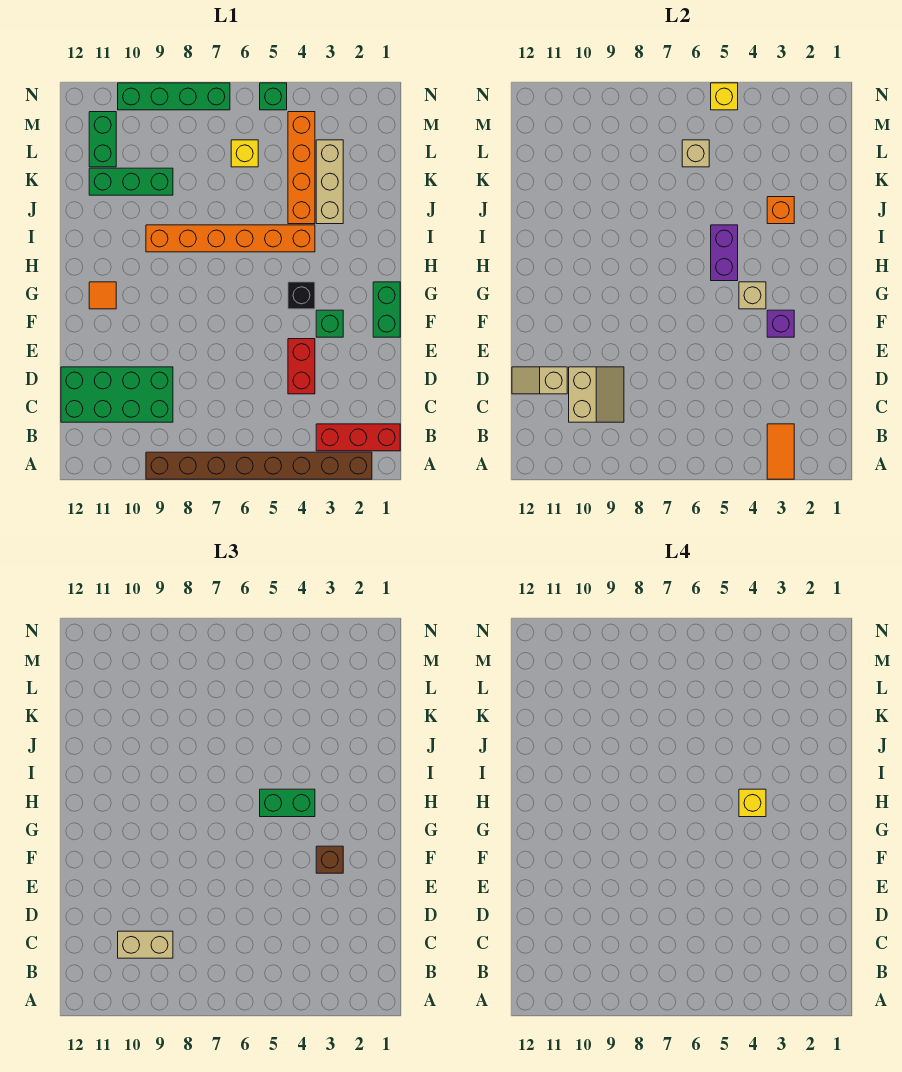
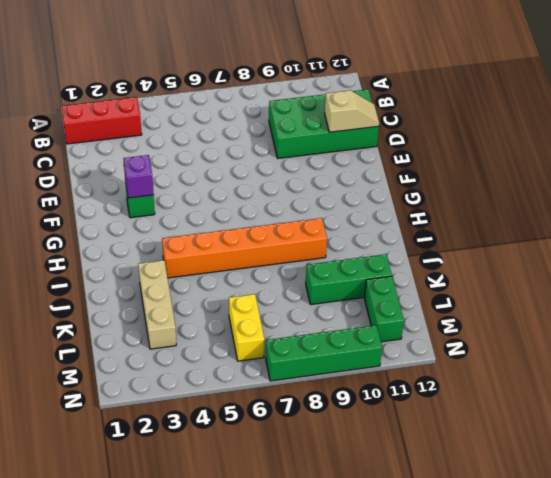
yellow 1x2 brick [229,294,264,361] -> yellow 1x1 brick [231,140,258,167]
none -> brown 1x8 brick [146,452,372,479]
none -> red 1x2 brick [288,339,315,394]
none -> green 1x2 brick [373,282,400,337]

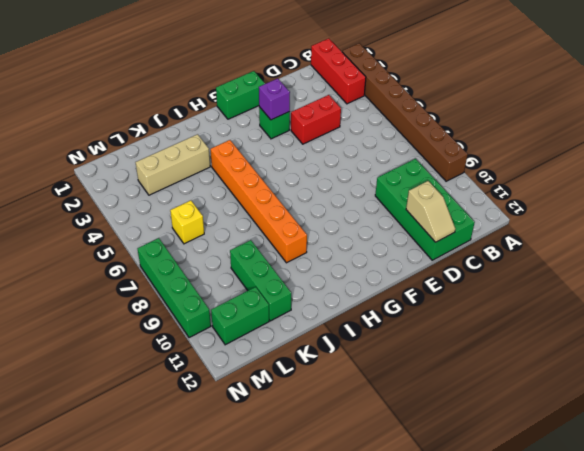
none -> black 1x1 brick [288,282,315,309]
none -> orange 1x1 tile [89,282,116,309]
none -> orange 1x4 brick [288,112,315,224]

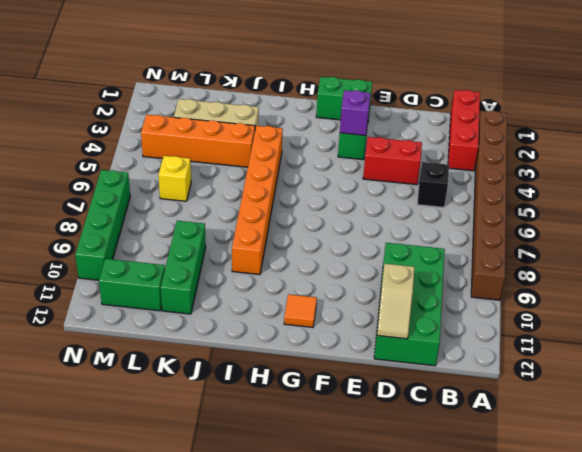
black 1x1 brick [417,162,449,207] -> black 1x1 brick moved to [288,282,315,309]
none -> green 1x1 brick [260,83,287,110]
none -> orange 1x2 tile [767,424,794,479]
none -> tan 2x2 slope [569,367,624,422]

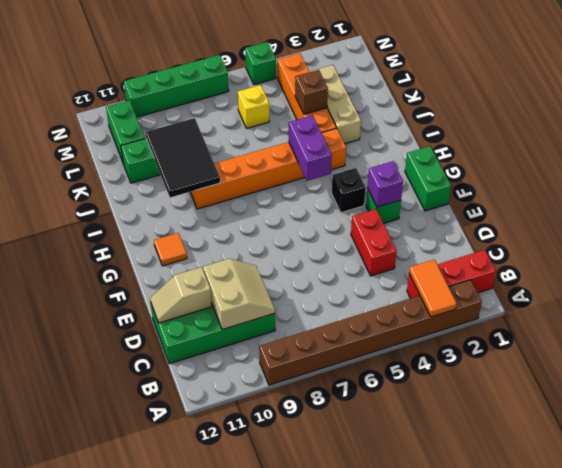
black 2x3 tile [146,118,220,198] -> none
brown 1x1 brick [295,70,328,114] -> brown 1x1 brick moved to [316,846,343,873]
none -> tan 1x1 brick [739,282,766,309]
none -> orange 1x1 brick [767,197,794,224]
none -> tan 1x1 brick [682,140,709,167]

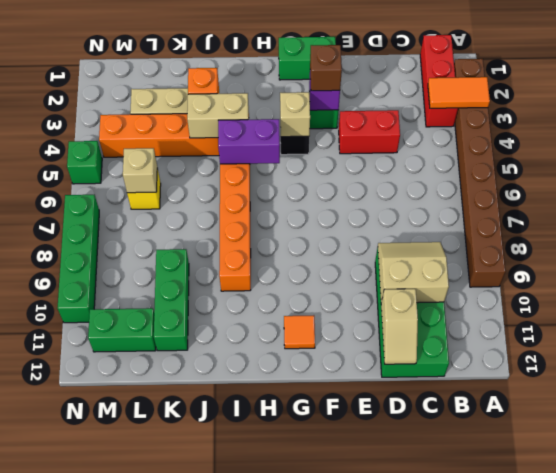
tan 1x2 brick [187,93,249,138] -> tan 1x2 brick turned to [118,931,173,958]
none -> yellow 1x1 brick [711,83,738,110]
none -> green 1x2 brick [260,789,315,817]
none -> yellow 1x1 brick [739,789,766,817]

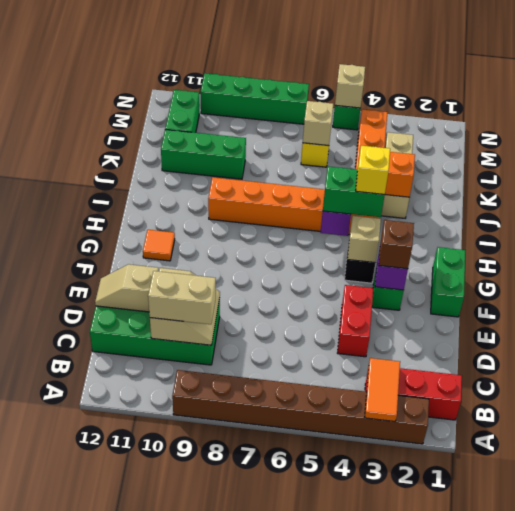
tan 1x1 brick [335,64,365,108] -> yellow 1x1 brick [711,83,738,110]

